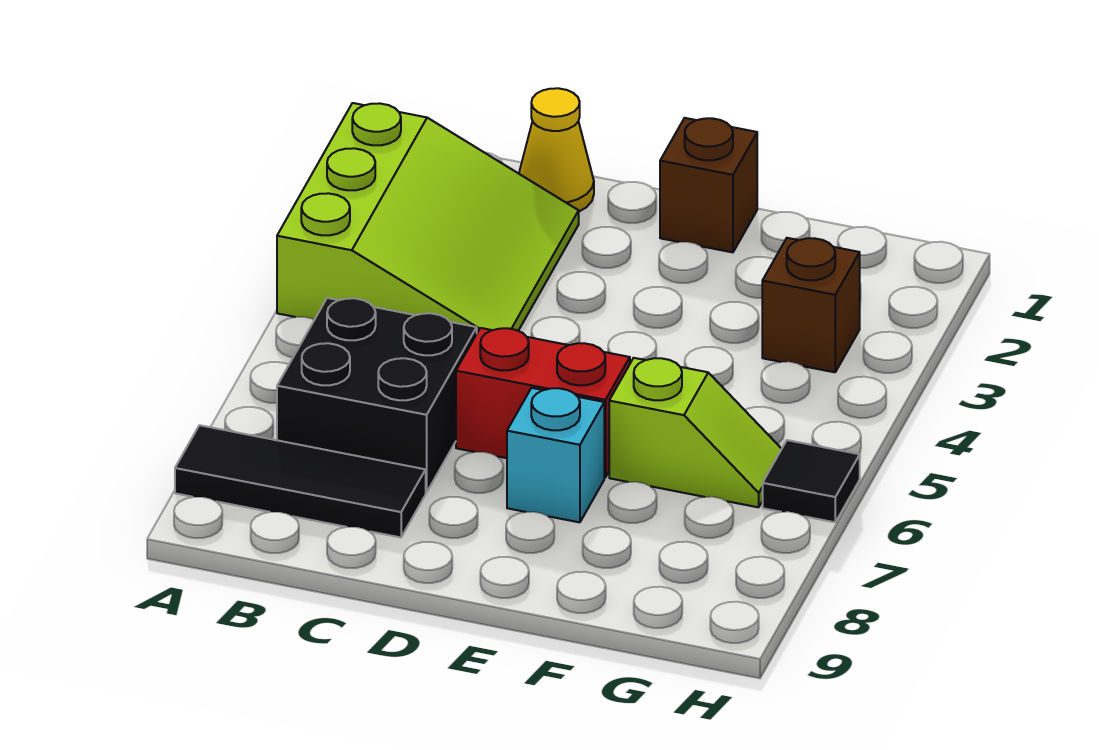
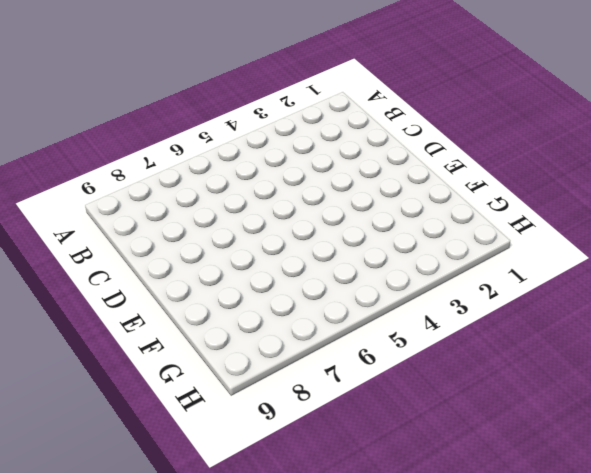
none -> lime 3x3 slope [277,103,579,333]
none -> black 1x3 tile [175,425,426,537]

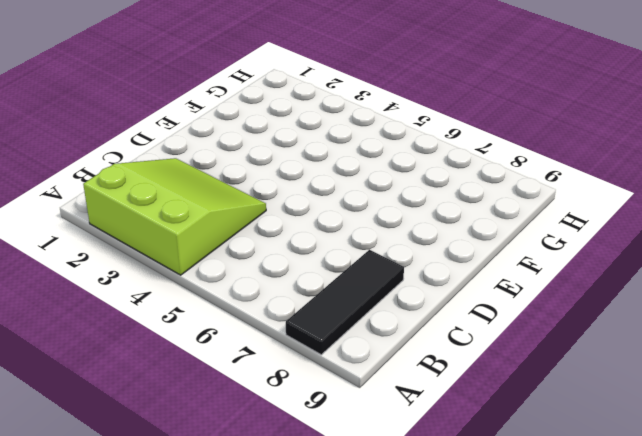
none -> black 2x2 brick [277,298,477,492]
none -> yellow 1x1 cone [519,88,594,211]

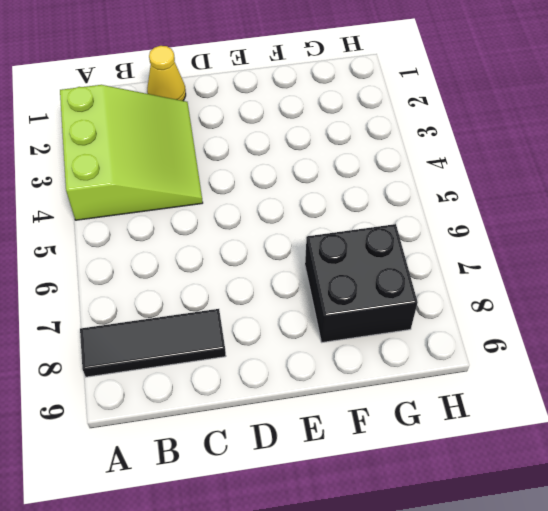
black 2x2 brick [305,224,418,342] -> black 2x2 brick moved to [277,298,477,492]
none -> red 1x2 brick [456,328,630,477]
none -> brown 1x1 brick [660,118,757,252]

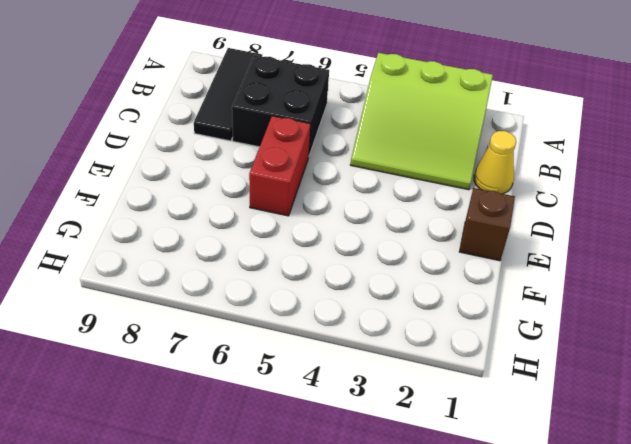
none -> cyan 1x1 brick [507,388,604,522]
none -> lime 1x2 slope [609,358,781,507]

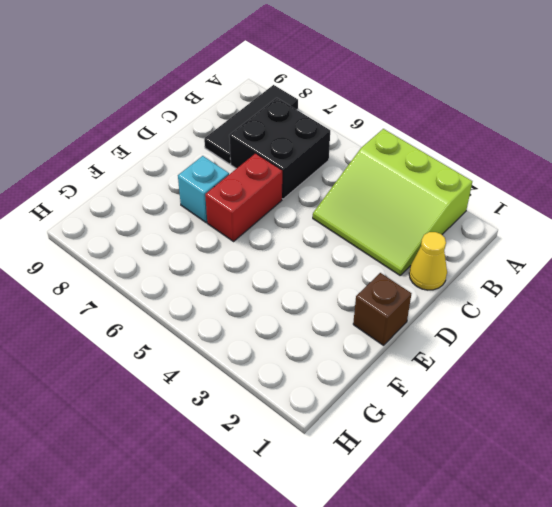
none -> lime 1x2 slope [609,358,781,507]
none -> brown 1x1 brick [762,238,860,372]

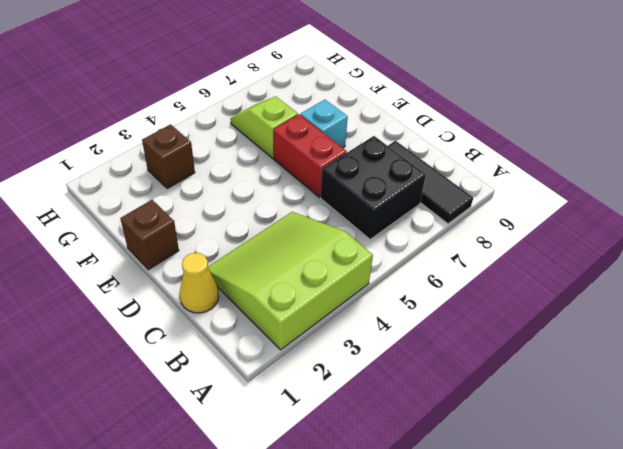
none -> black 1x1 tile [763,440,860,522]

